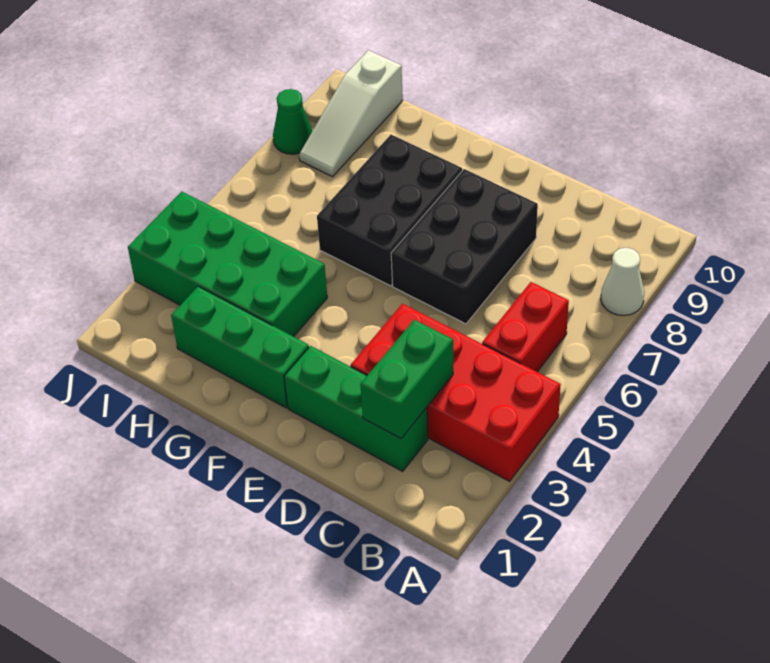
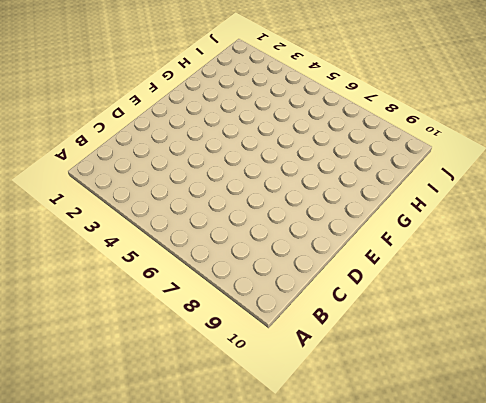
none -> red 2x4 brick [351,304,561,481]
none -> white 1x1 cone [601,248,644,315]

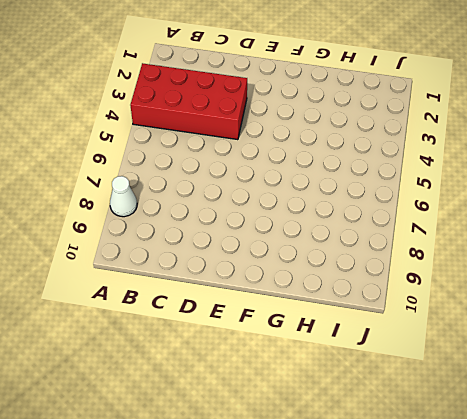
none -> red 1x2 brick [482,282,569,372]
none -> green 1x3 brick [284,346,428,471]

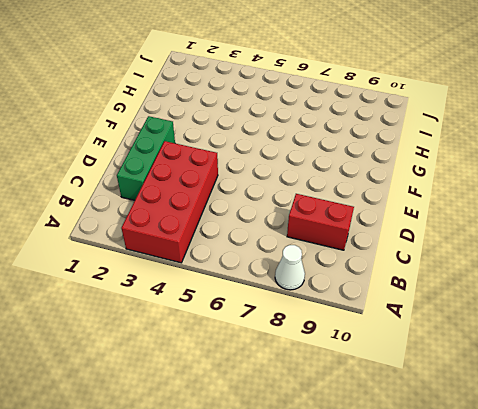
red 1x2 brick [287,194,354,250] -> red 1x2 brick moved to [482,282,569,372]
none -> black 2x3 brick [391,169,538,324]
none -> green 1x3 brick [171,286,309,408]

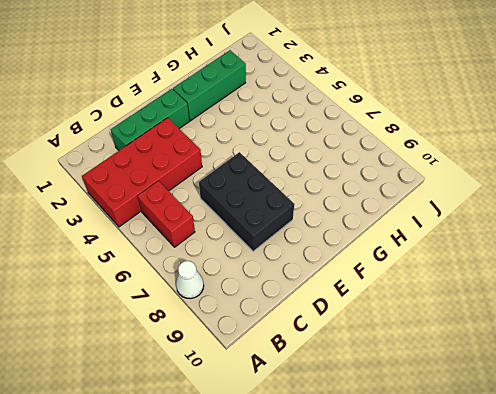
none -> black 2x3 brick [317,135,462,286]
none -> green 2x4 brick [128,192,327,337]

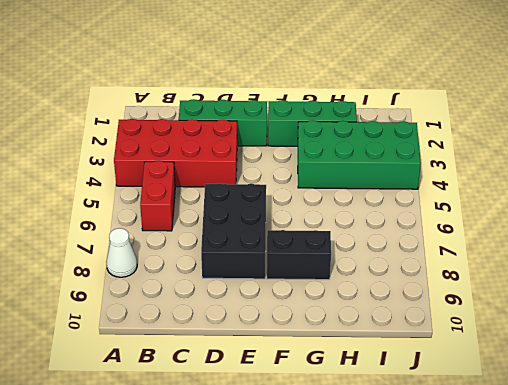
black 1x2 brick [267,230,331,280] -> black 2x3 brick [317,135,462,286]
none -> white 1x3 slope [299,50,403,177]
none -> green 1x1 cone [273,89,312,154]

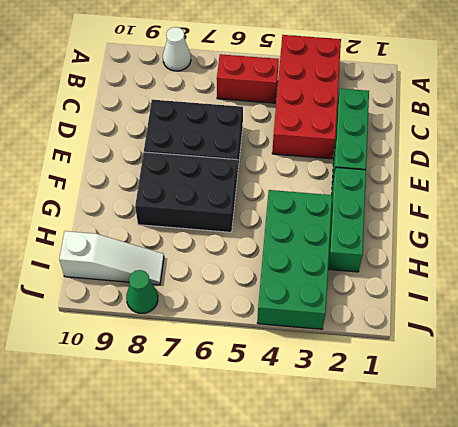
none -> green 1x2 brick [360,320,453,439]

